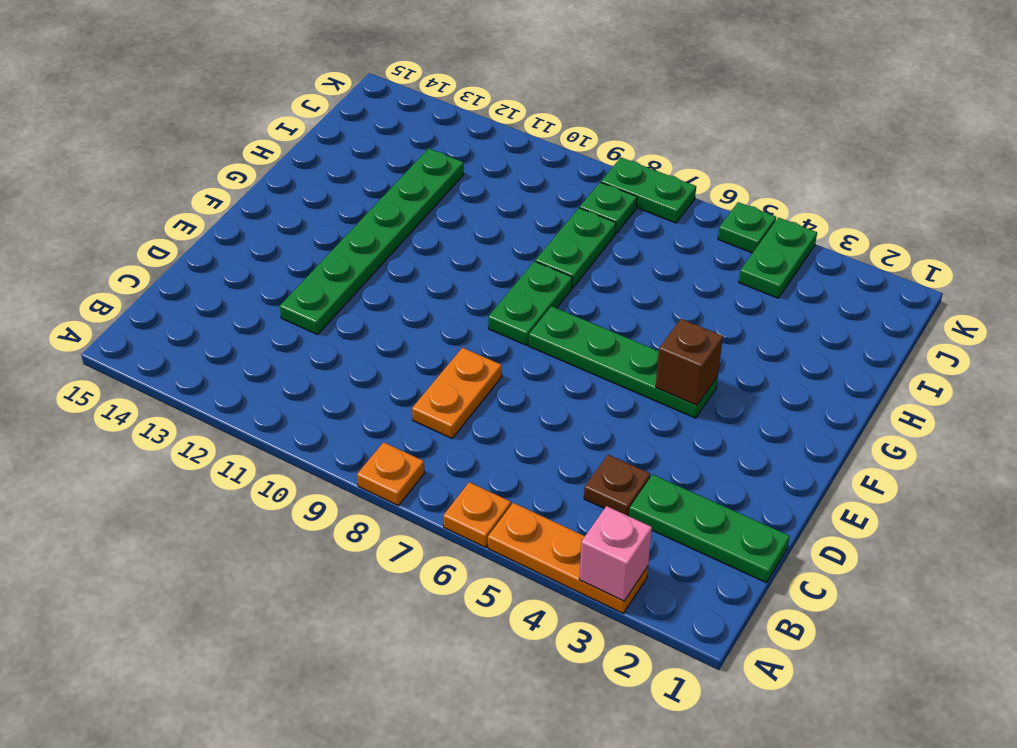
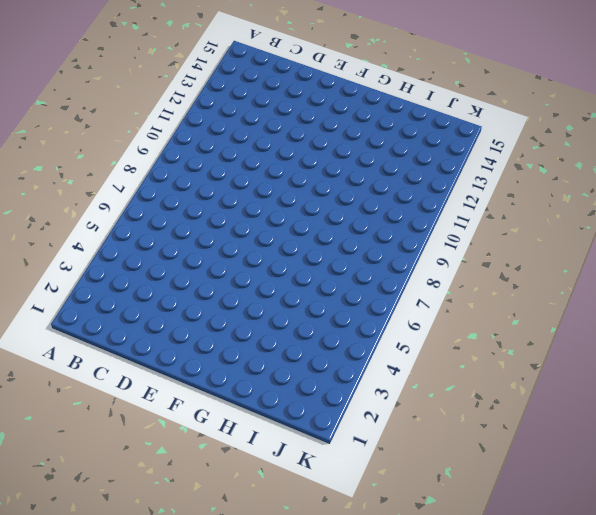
none -> orange 1x3 plate [488,503,648,613]
none -> orange 1x1 plate [443,482,511,547]
none -> orange 1x1 plate [357,442,424,506]

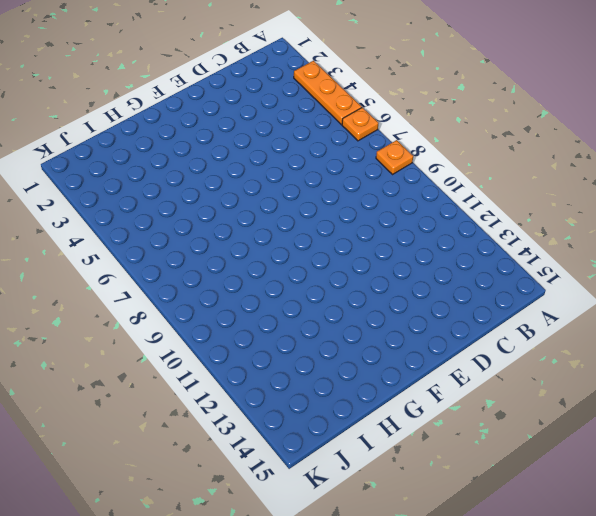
none -> green 1x3 plate [629,475,790,583]
none -> brown 1x1 plate [584,455,650,516]
none -> orange 1x2 plate [412,348,502,438]

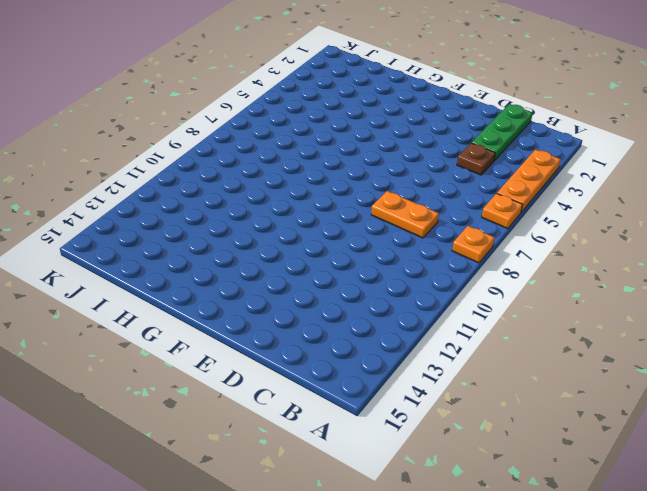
none -> green 1x6 plate [280,148,464,335]
none -> green 1x4 plate [529,306,718,418]
none -> green 1x2 plate [488,261,572,345]

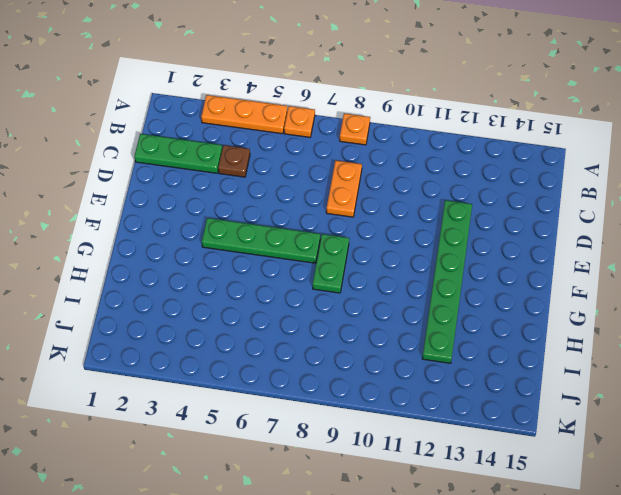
none -> green 1x2 plate [535,208,616,288]
none -> green 1x2 plate [739,218,817,298]
none -> green 1x1 plate [580,182,637,234]

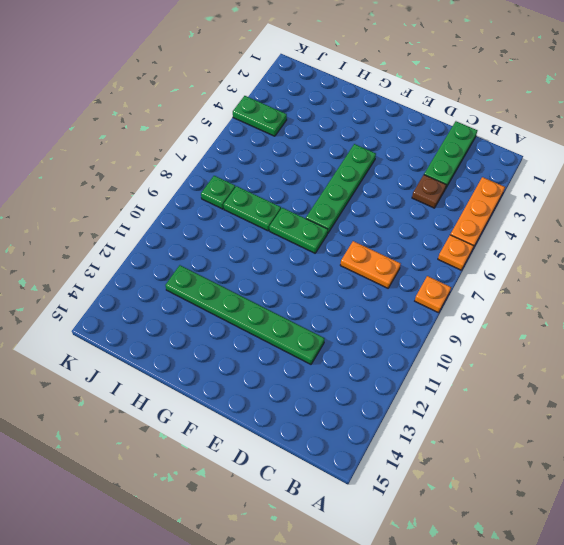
none -> green 1x1 plate [718,202,776,253]
none -> green 1x2 plate [601,158,696,223]
none -> pink 1x1 brick [579,506,652,601]

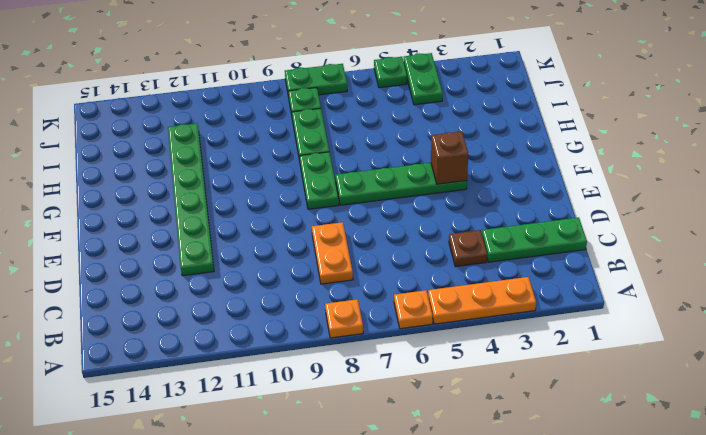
none -> pink 1x1 brick [579,506,652,601]

